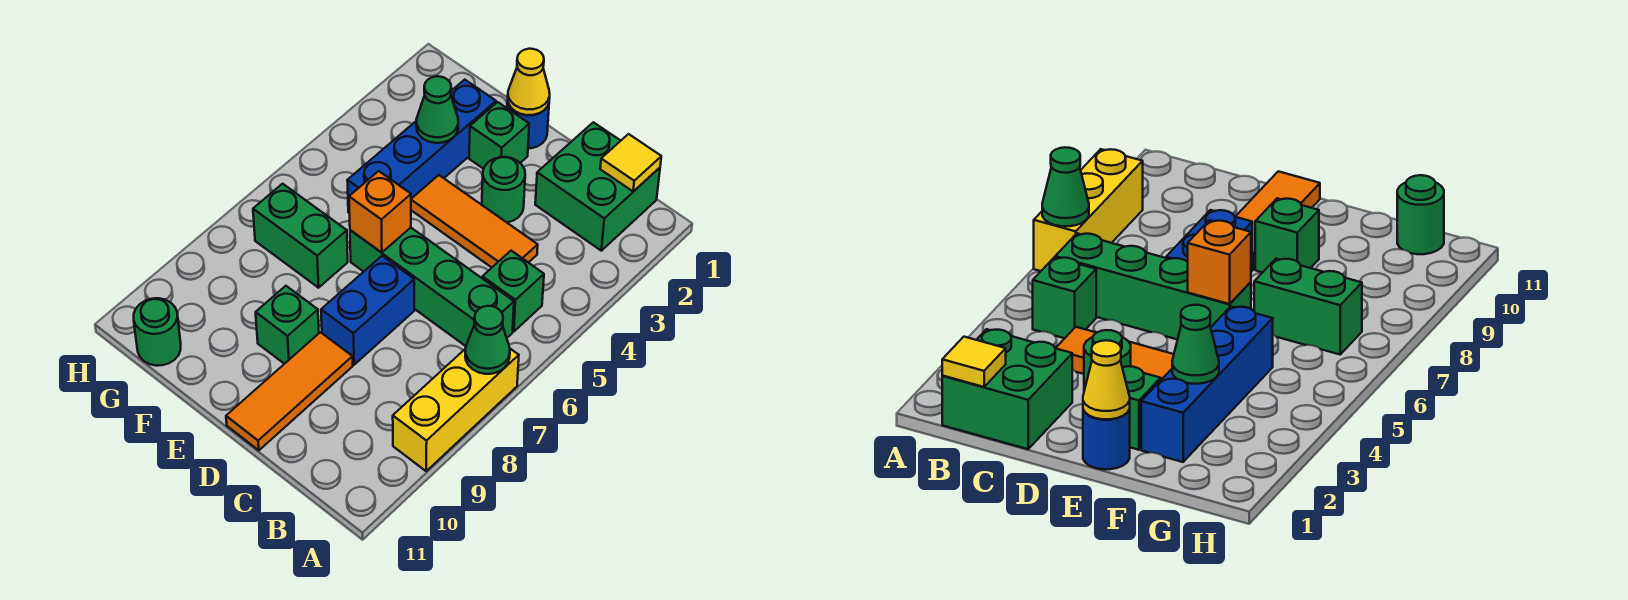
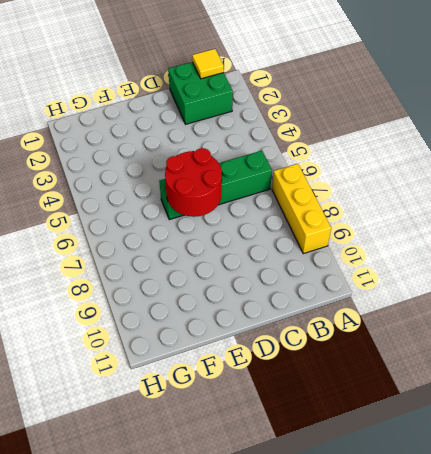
red 2x2 round brick [165,148,222,217] -> orange 1x1 brick [349,171,411,253]
none -> green 1x1 brick [482,251,544,332]
none -> orange 1x3 tile [411,175,538,267]
none -> green 1x1 round brick [482,157,525,222]

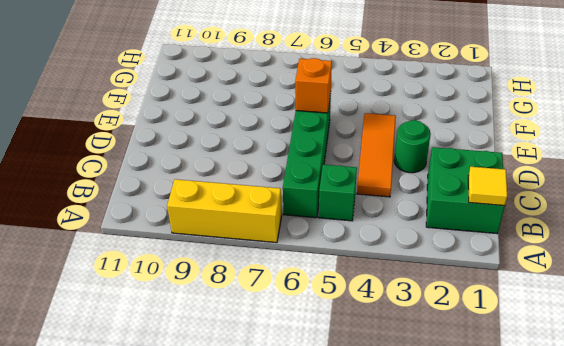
none -> blue 1x2 brick [321,256,414,365]
none -> orange 1x3 tile [226,332,353,450]
none -> blue 1x1 round brick [507,102,549,148]

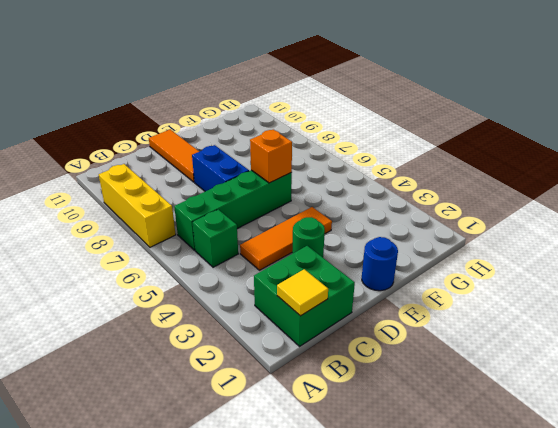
none -> green 1x1 brick [469,102,529,169]
none -> green 1x1 brick [256,286,319,364]
none -> blue 1x4 brick [347,80,496,212]

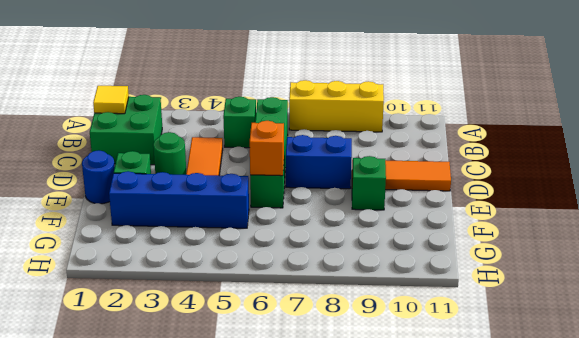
none -> green 1x2 brick [253,184,348,288]
none -> green 1x1 round brick [134,298,181,366]
none -> green 1x1 cone [465,306,510,374]

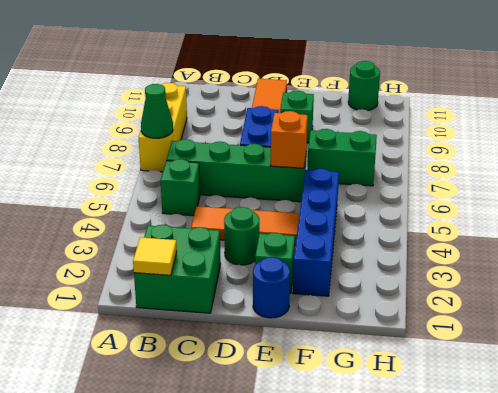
none -> yellow 1x1 cone [508,49,550,115]
none -> green 1x1 cone [416,76,458,143]

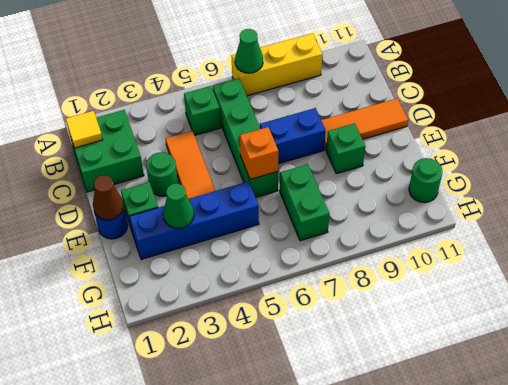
brown 1x1 cone [93,175,124,220] -> yellow 1x1 cone [508,49,550,115]

